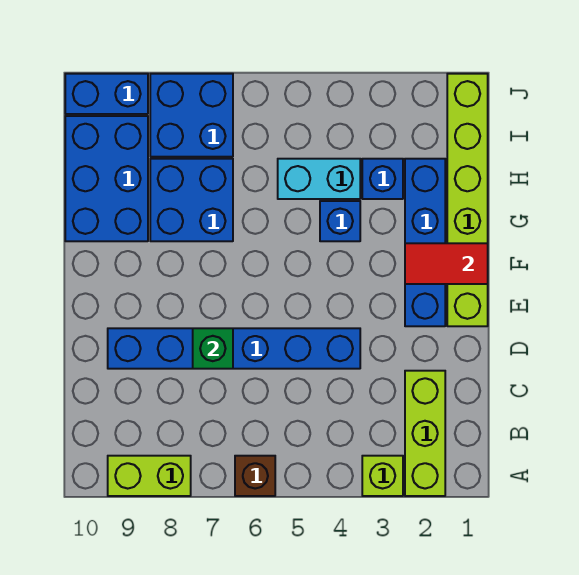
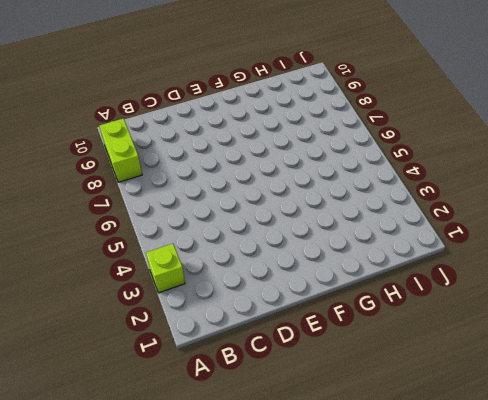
none -> lime 1x3 brick [405,371,445,496]
none -> brown 1x1 brick [235,456,275,496]
none -> blue 1x6 brick [108,328,360,369]

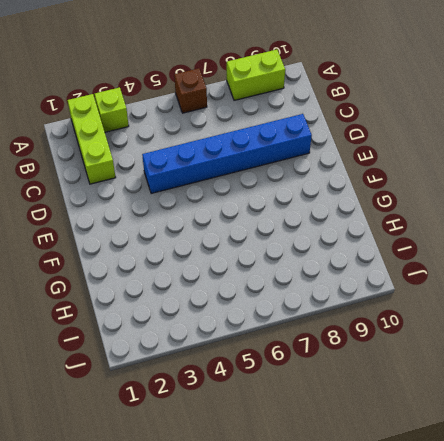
none -> lime 1x6 brick [447,74,488,326]
none -> blue 1x4 brick [405,159,445,326]
none -> blue 1x1 brick [320,201,360,241]

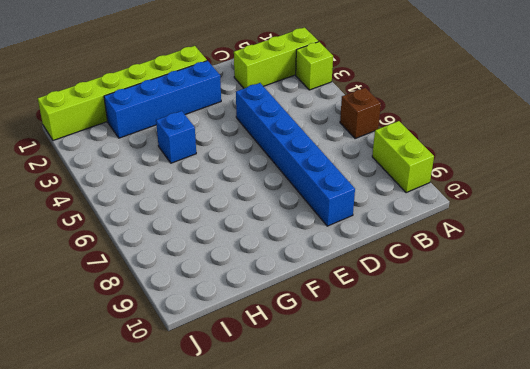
none -> blue 2x2 brick [150,159,233,241]
none -> blue 2x3 brick [65,116,148,241]
none -> blue 1x1 brick [362,159,403,199]

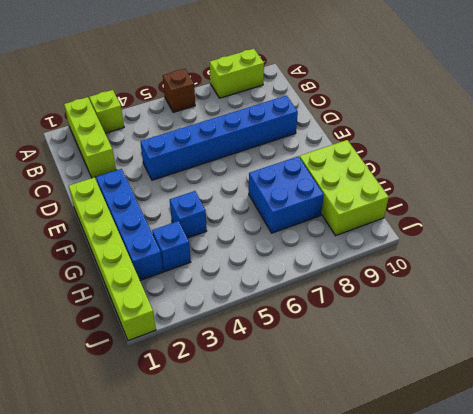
lime 2x3 brick [300,140,389,236] -> blue 2x3 brick [65,116,148,241]
none -> cyan 1x2 brick [278,159,360,199]
none -> blue 2x2 brick [150,74,233,157]
none -> blue 1x2 brick [65,74,148,114]

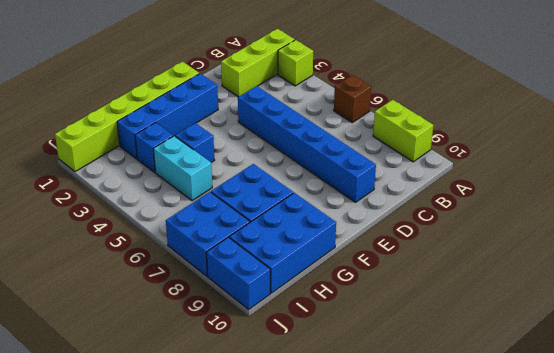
none -> green 1x1 brick [193,328,233,369]
none -> red 1x2 tile [405,243,488,284]

